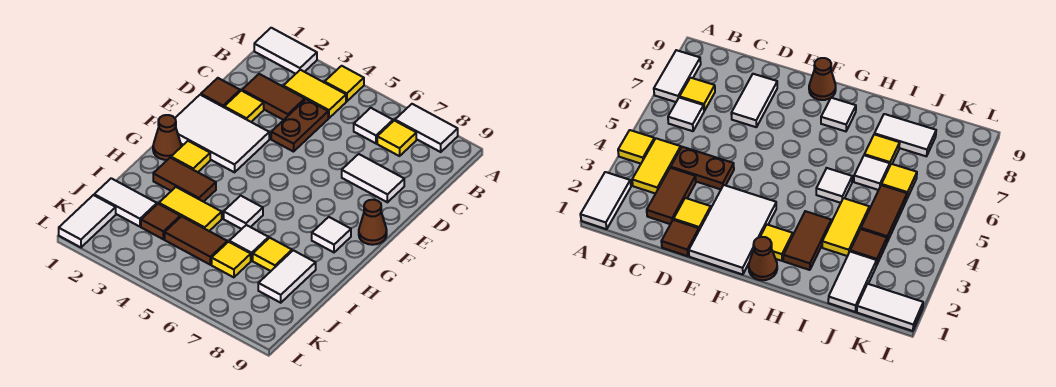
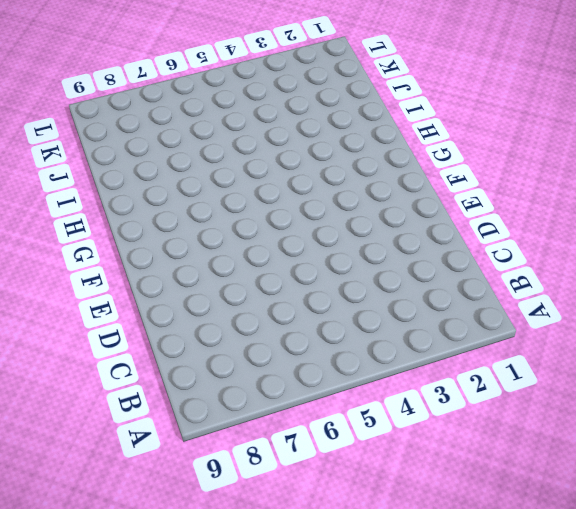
none -> white 1x2 tile [254,28,317,74]
none -> yellow 1x1 tile [325,66,364,101]
none -> white 1x2 tile [395,104,458,152]

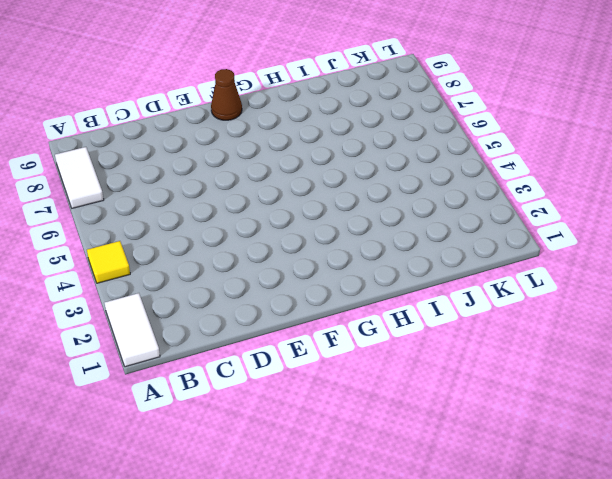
none -> yellow 1x2 tile [283,70,346,118]
none -> white 1x1 tile [354,108,393,143]
none -> yellow 1x1 tile [377,121,416,156]

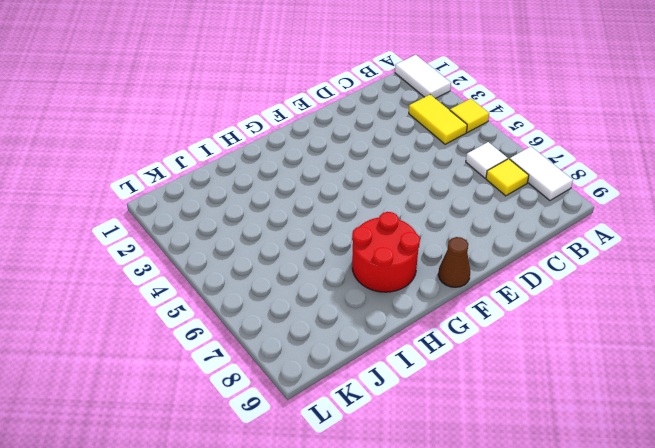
red 2x2 round brick [352,212,420,292] -> white 1x1 tile [312,217,351,252]
none -> brown 1x2 tile [242,74,305,120]
none -> brown 1x2 plate [271,99,328,152]
none -> brown 1x1 tile [201,78,240,107]

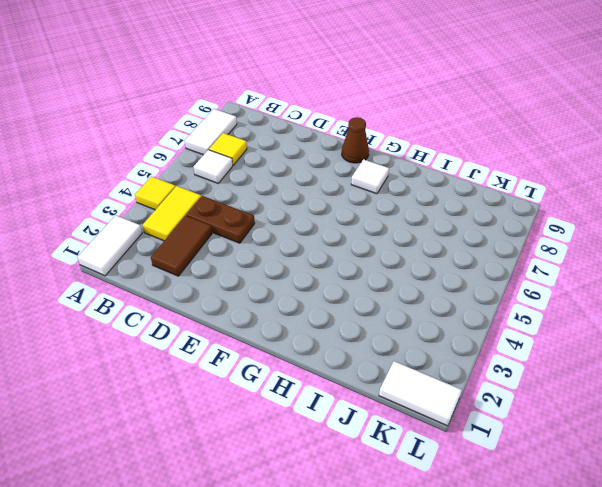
none -> brown 1x1 tile [201,78,240,107]
none -> yellow 1x1 tile [224,91,264,122]
none -> white 1x2 tile [342,154,404,202]

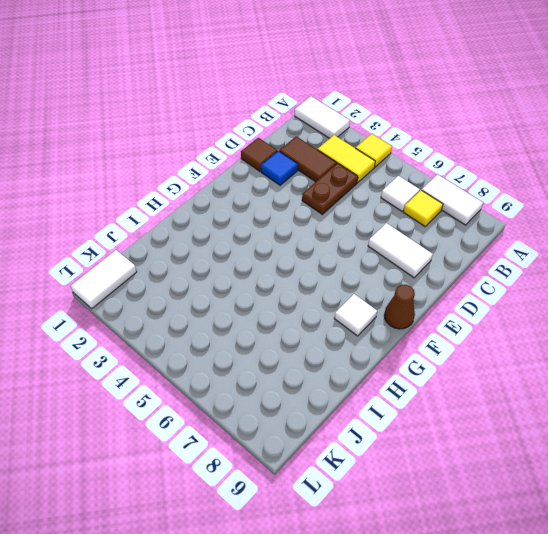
blue 1x1 tile [261,151,298,185] -> yellow 1x1 tile [224,91,264,122]
none -> white 2x3 tile [175,95,269,172]
none -> brown 1x1 cone [153,115,181,160]
none -> yellow 1x1 tile [171,141,210,172]

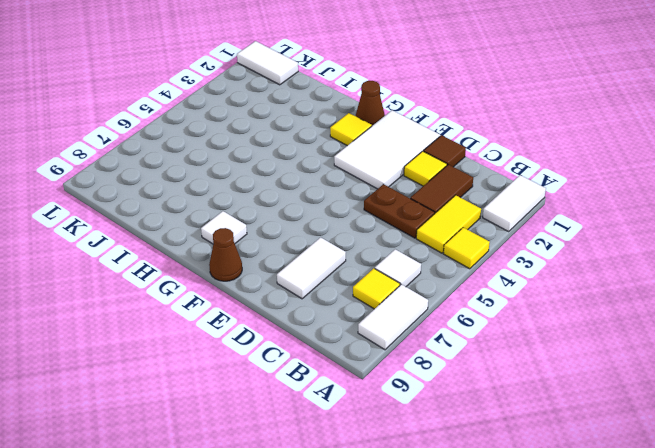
none -> brown 1x2 tile [153,158,216,202]
none -> white 1x1 tile [224,196,263,229]
none -> yellow 1x2 tile [159,187,222,231]

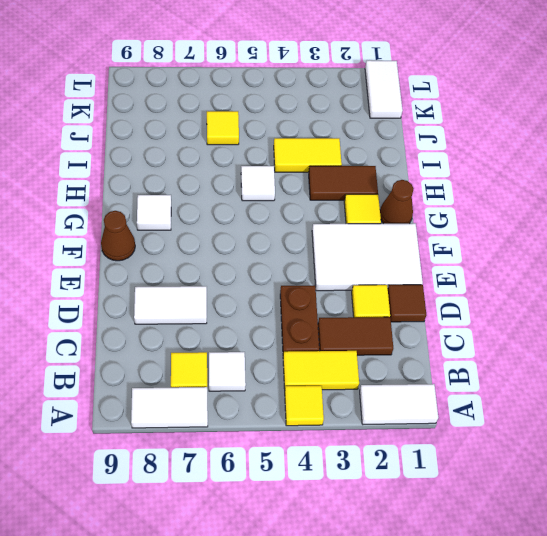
none -> white 1x1 tile [229,225,269,261]
none -> yellow 1x1 tile [253,238,292,271]
none -> white 1x2 tile [258,250,316,303]

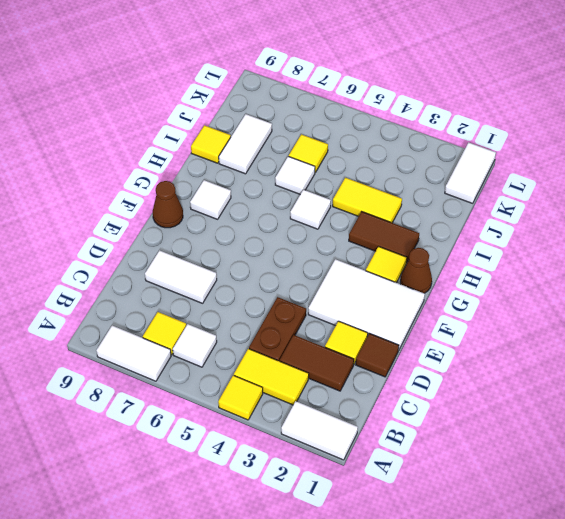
yellow 1x1 tile [191,125,231,163] -> yellow 1x1 tile moved to [253,238,292,271]
none -> white 1x2 tile [94,178,157,227]
none -> brown 1x1 tile [141,204,180,239]
none -> brown 1x2 tile [165,216,227,265]

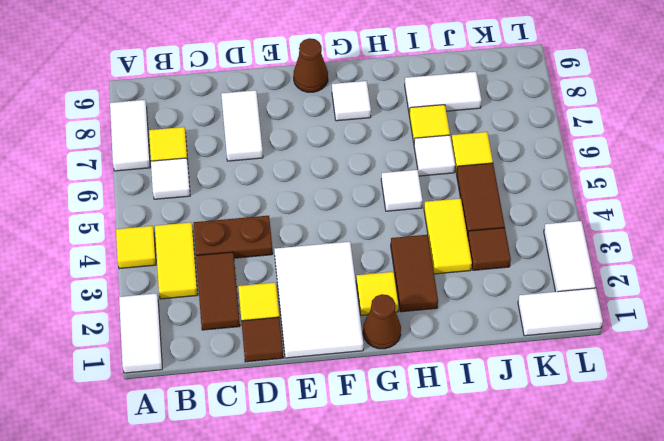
white 1x2 tile [544,221,596,292] -> white 1x2 tile moved to [94,178,157,227]

